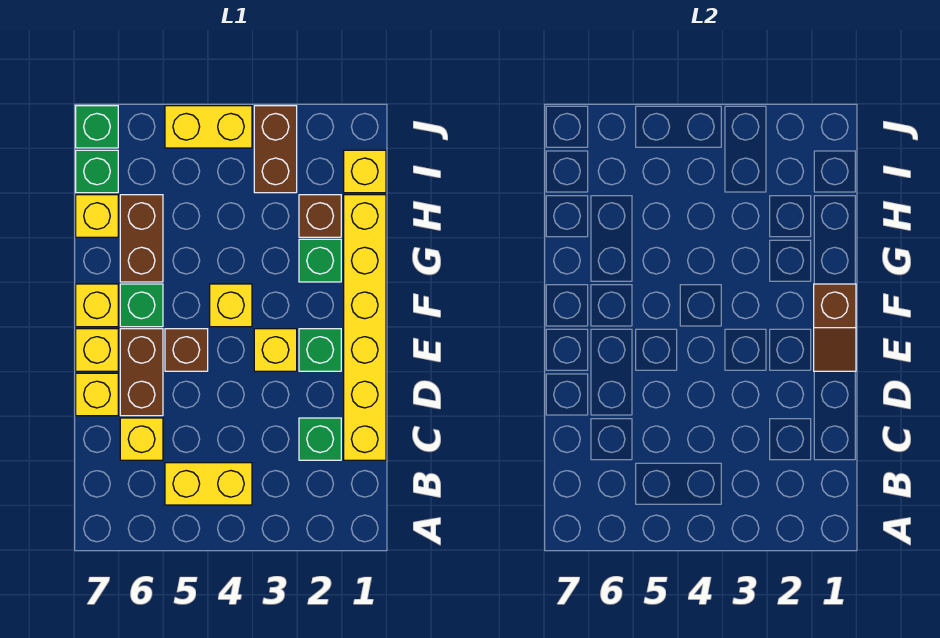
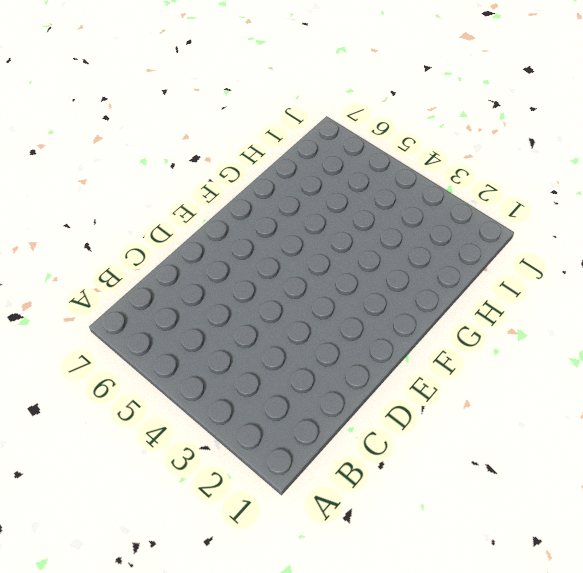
none -> yellow 1x2 brick [165,463,252,505]
none -> yellow 1x6 brick [344,195,386,460]
none -> green 1x1 brick [299,418,341,460]

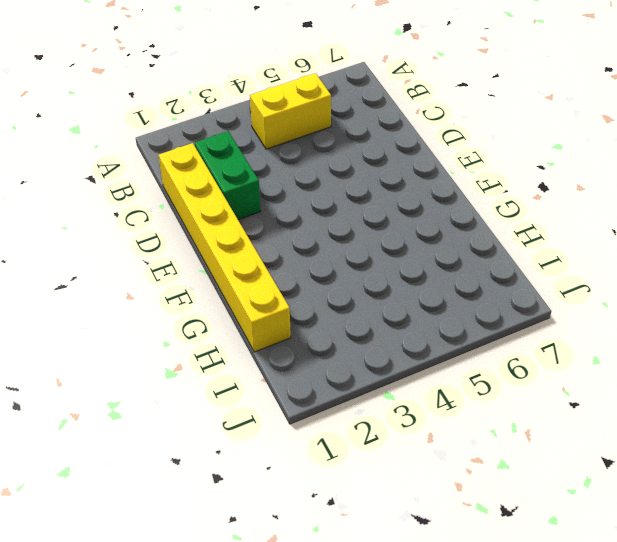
green 1x2 brick [195,131,261,220] -> green 1x1 brick [299,418,341,460]
none -> yellow 1x1 brick [120,418,163,460]
none -> brown 1x2 brick [120,329,163,416]
none -> yellow 1x1 brick [76,373,118,416]

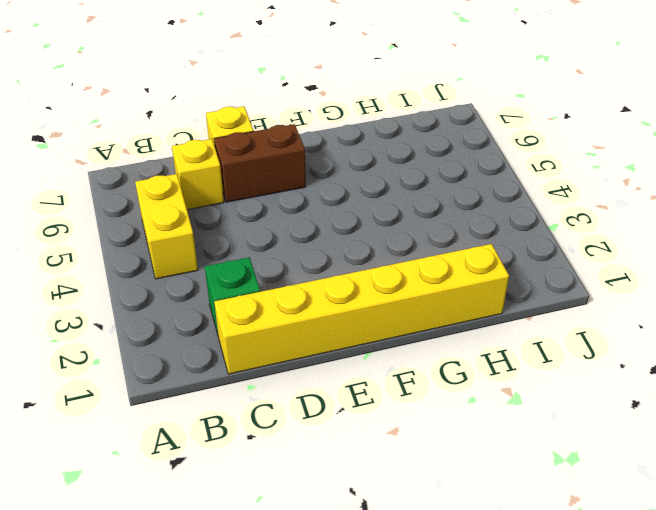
none -> green 1x1 brick [299,329,341,371]
none -> yellow 1x1 brick [254,329,297,371]
none -> brown 1x1 brick [165,329,208,371]

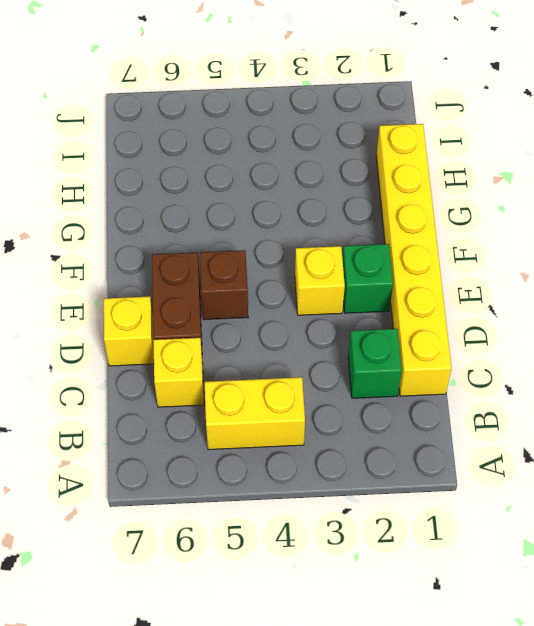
none -> yellow 1x1 brick [76,329,118,371]
none -> yellow 1x1 brick [210,284,252,327]
none -> green 1x1 brick [120,284,163,327]

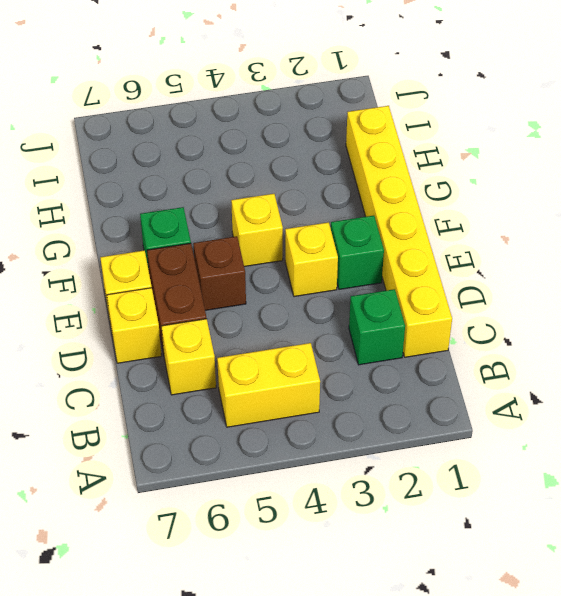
none -> yellow 1x1 brick [76,284,118,327]
none -> green 1x1 brick [299,239,341,282]
none -> brown 1x2 brick [120,195,163,282]

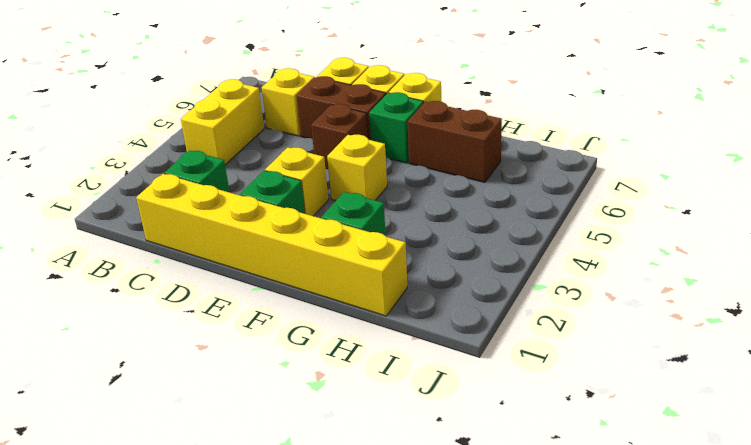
none -> brown 1x1 brick [299,195,341,237]
none -> yellow 1x1 brick [76,195,118,237]
none -> yellow 1x1 brick [344,150,386,193]

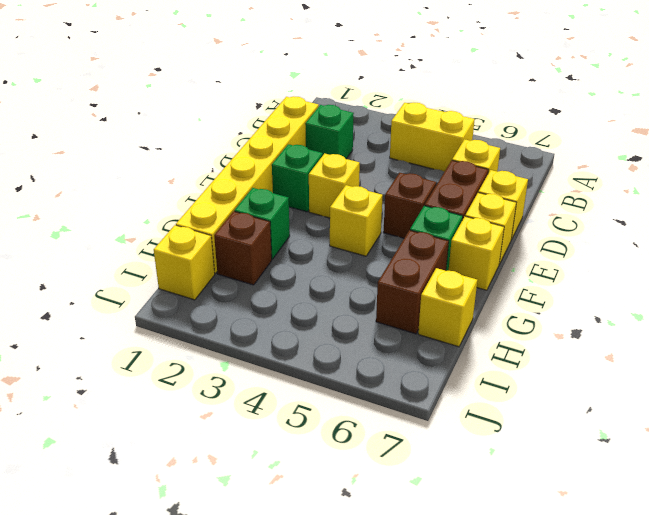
none -> brown 1x2 brick [254,106,297,193]
none -> green 1x1 brick [76,150,118,193]
none -> yellow 1x2 brick [165,106,252,148]

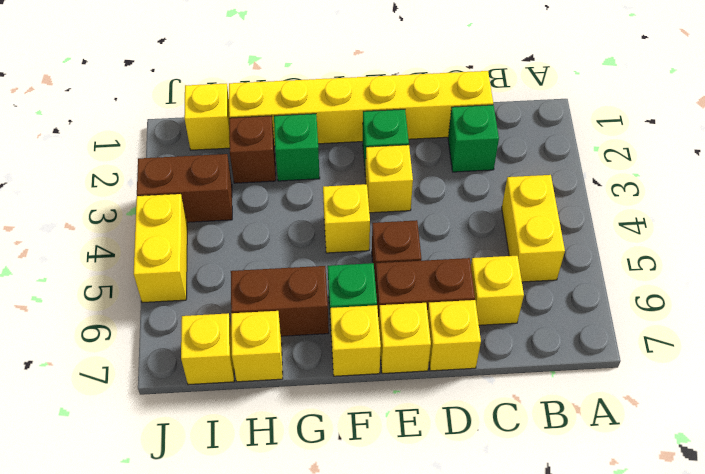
yellow 1x1 brick [181,313,234,385] -> green 1x1 brick [76,150,118,193]
none -> green 1x1 brick [76,106,118,148]
none -> brown 1x2 slope [814,284,856,371]

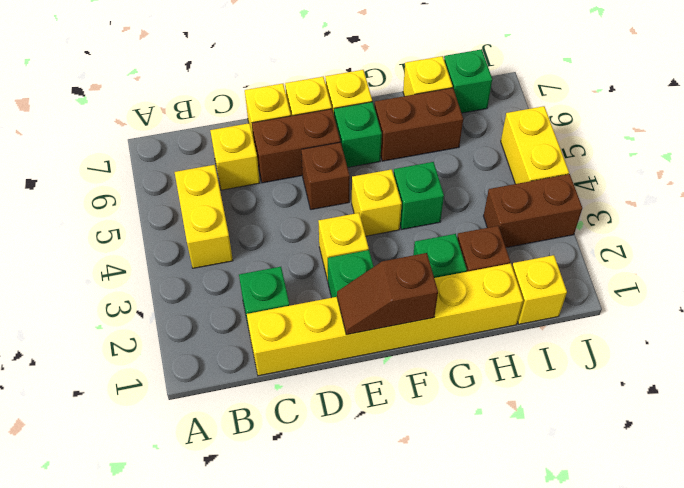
green 1x1 brick [394,162,444,229] -> green 1x1 brick moved to [76,106,118,148]

